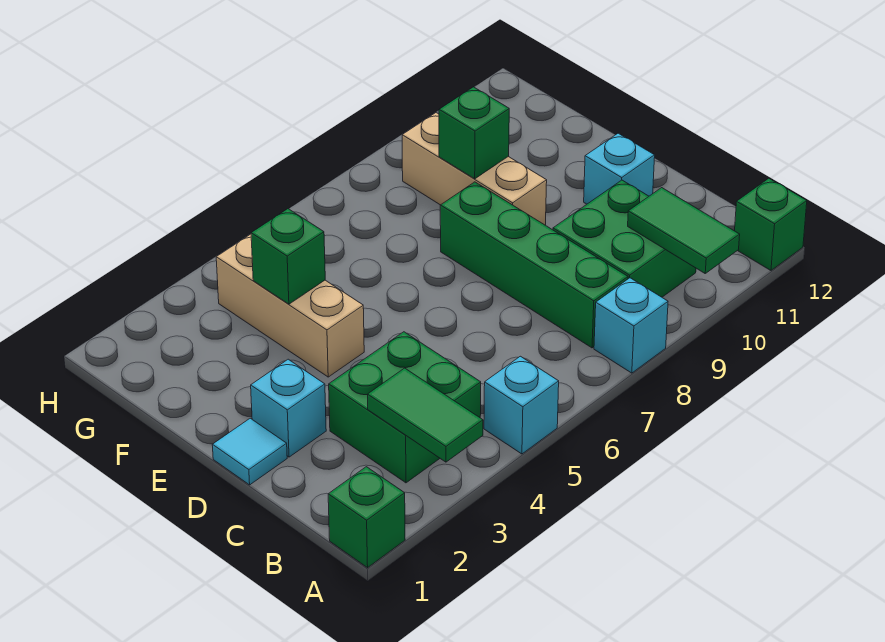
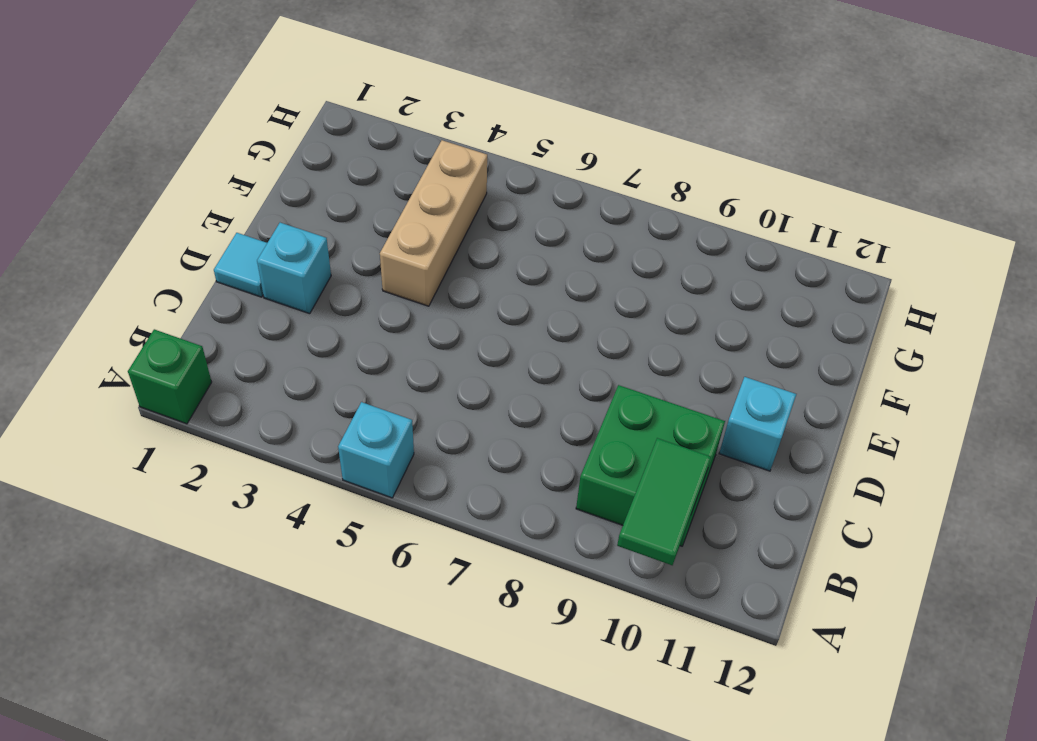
none -> cyan 1x1 brick [594,278,668,373]
none -> green 1x1 brick [735,178,807,270]
none -> green 2x2 brick [329,332,481,483]

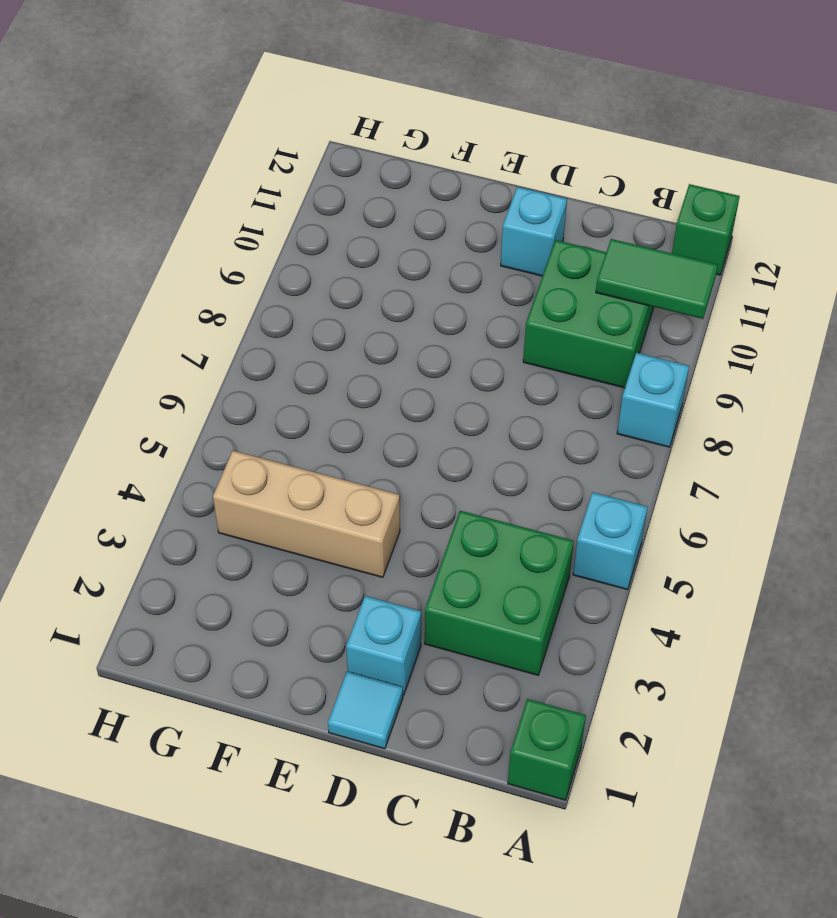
none -> green 1x4 brick [440,182,628,348]
none -> tan 1x3 brick [402,113,547,225]
none -> green 1x2 tile [368,368,483,462]

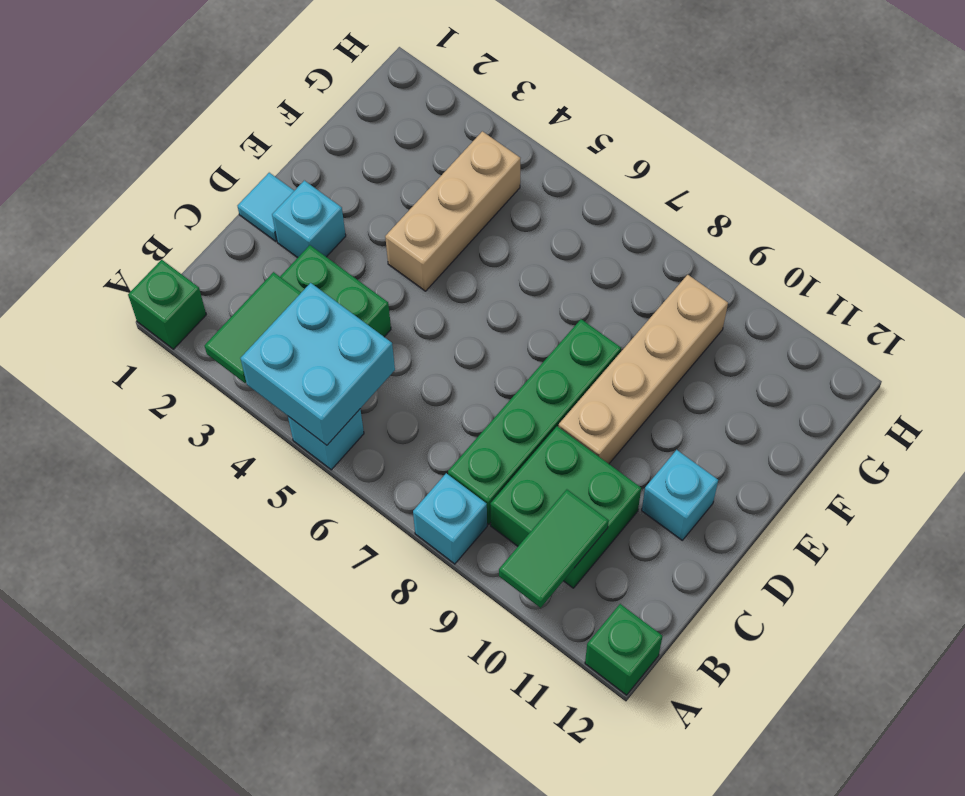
cyan 2x2 brick [241,283,395,445] -> none
tan 1x4 brick [558,275,728,464] -> tan 1x3 brick [402,113,547,225]
none -> green 1x1 brick [251,209,325,304]
none -> green 1x1 brick [439,87,509,179]

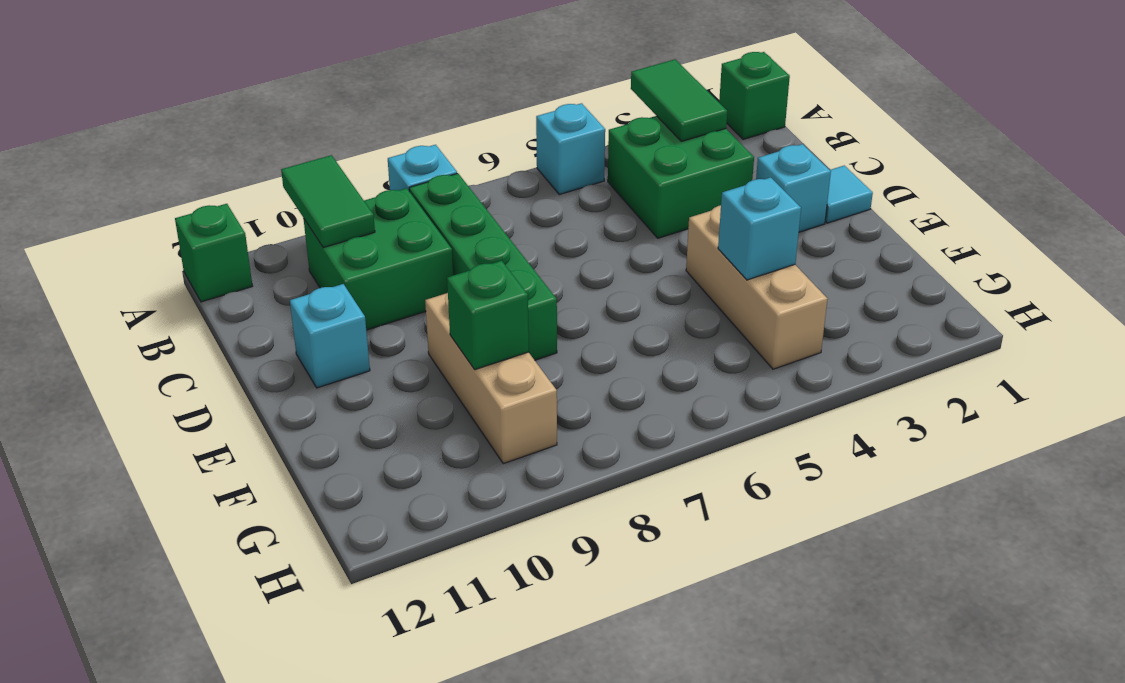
cyan 1x1 brick [718,177,801,280] -> green 1x1 brick [251,209,325,304]

